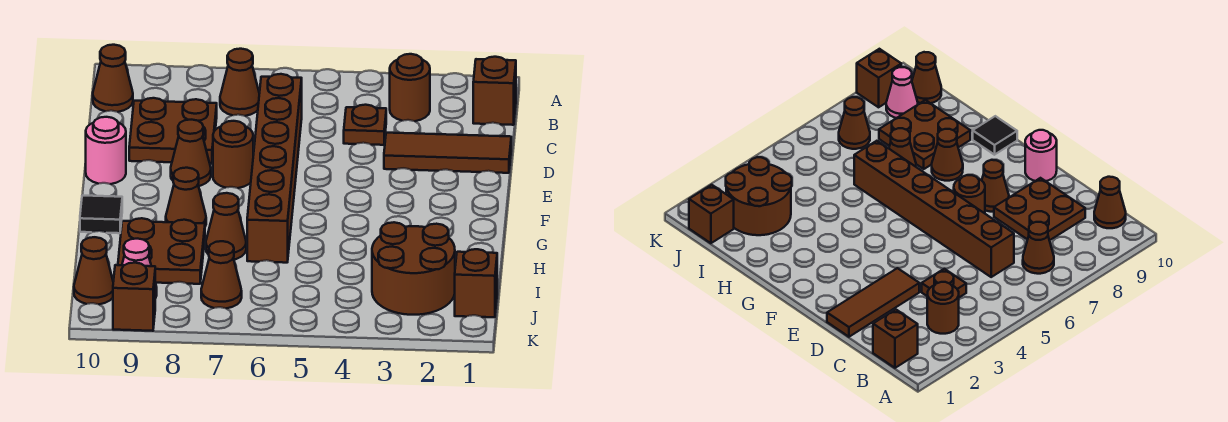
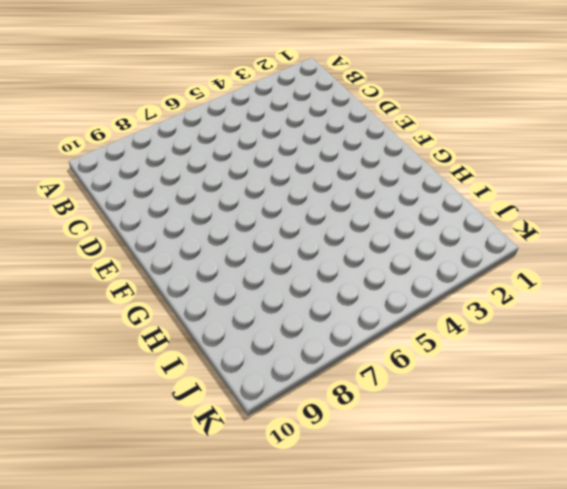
none -> brown 1x1 brick [473,57,516,125]
none -> brown 1x1 round brick [390,54,430,121]
none -> brown 1x1 cone [220,49,259,116]

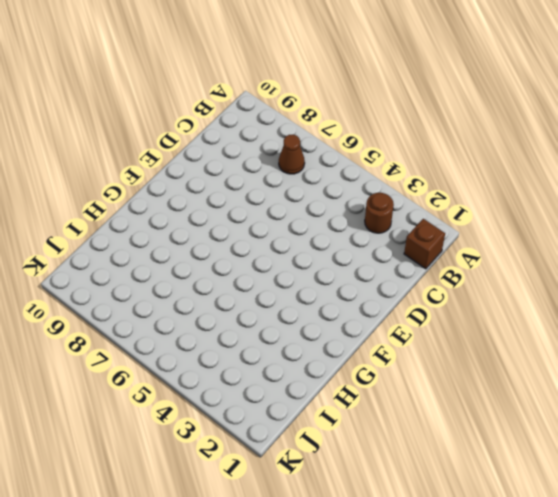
none -> brown 1x1 cone [93,45,133,112]
none -> brown 1x1 plate [344,105,386,145]
none -> brown 1x6 brick [247,74,302,263]

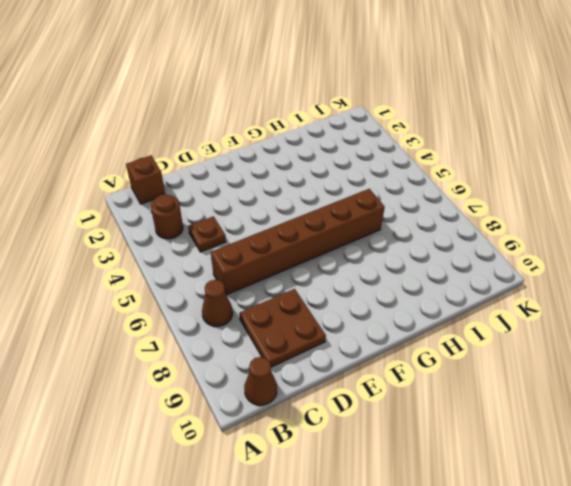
none -> brown 1x3 tile [384,133,511,173]
none -> brown 1x1 round brick [213,121,253,188]
none -> brown 1x1 cone [171,120,211,186]

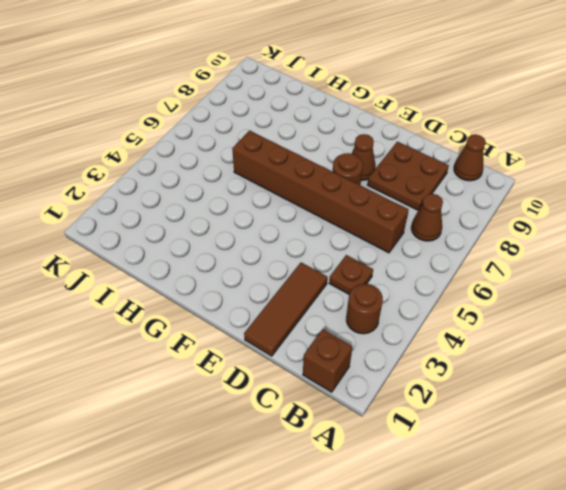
none -> pink 1x1 round brick [86,117,126,184]
none -> brown 1x1 cone [166,168,206,226]
none -> black 1x1 tile [80,196,122,233]

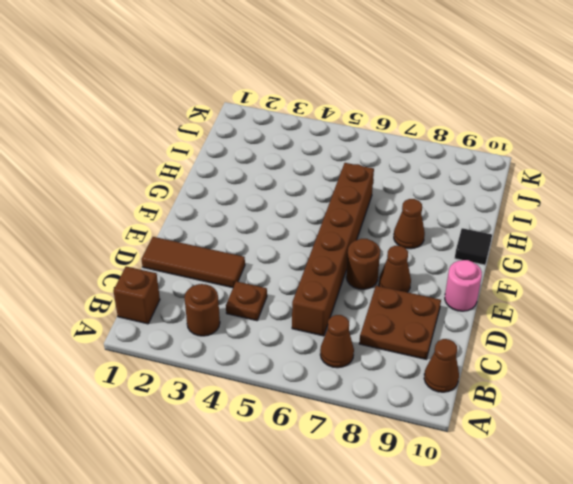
none -> brown 1x1 cone [206,193,246,260]
none -> brown 2x2 plate [118,218,205,284]
none -> brown 2x2 round brick [372,222,455,315]

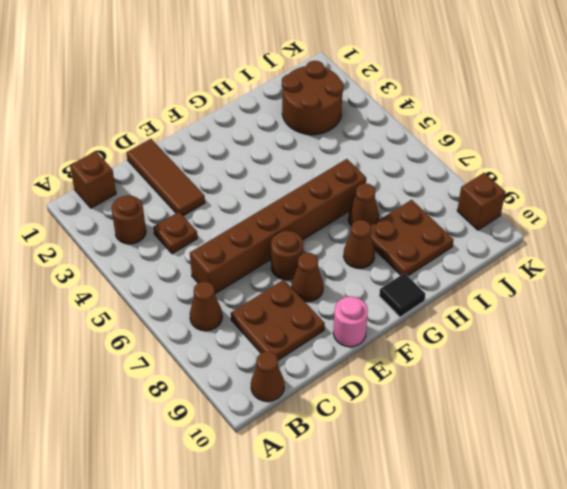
none -> brown 1x1 brick [455,249,497,317]
none -> brown 1x1 cone [201,241,242,308]
none -> pink 1x1 cone [122,239,157,298]

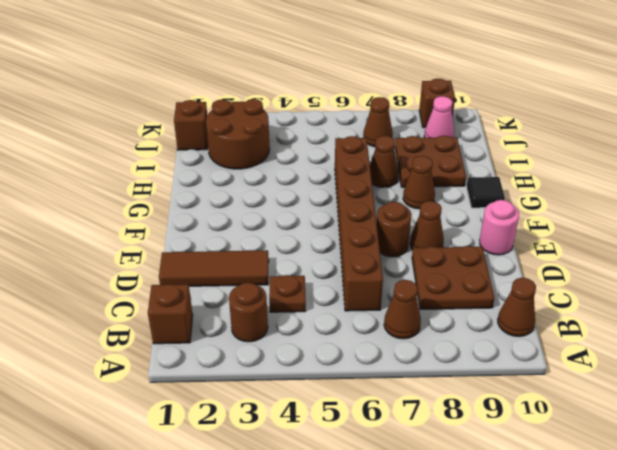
none -> brown 1x1 cone [74,237,113,304]

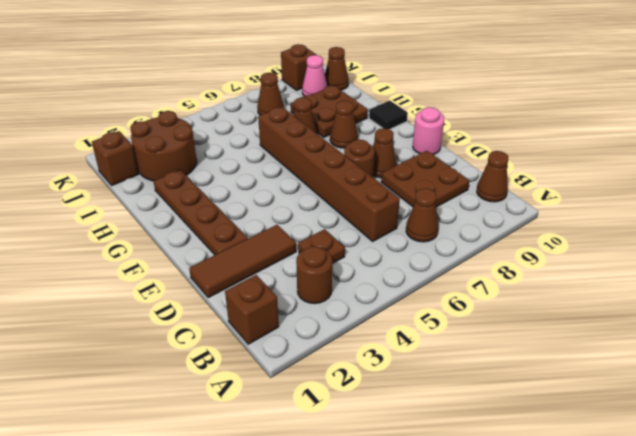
brown 1x4 plate [153,170,248,255] -> none

